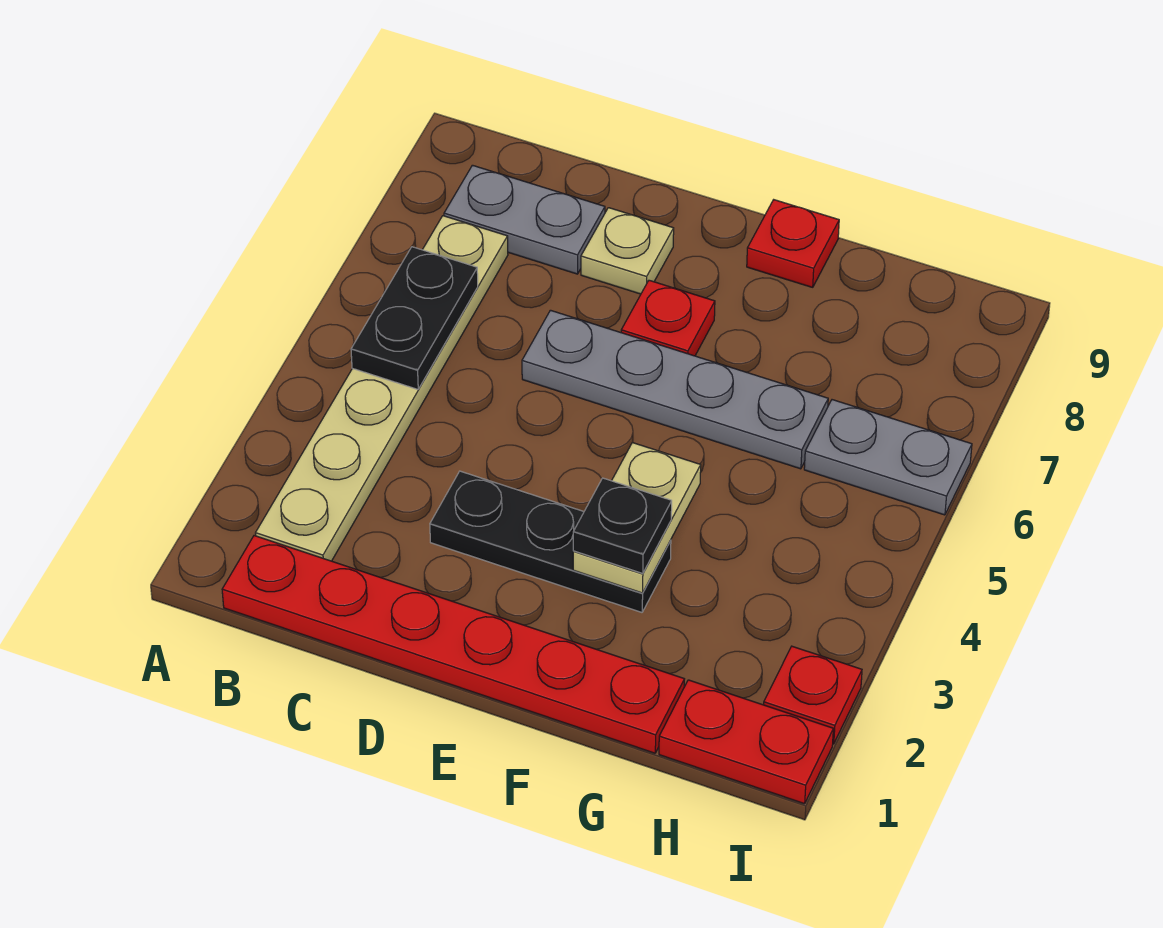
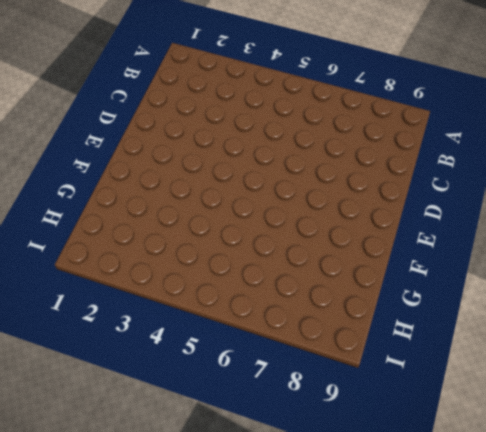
none -> red 1x6 plate [222,536,684,753]
none -> tan 1x6 plate [256,216,508,561]
none -> grey 1x2 plate [444,165,605,274]

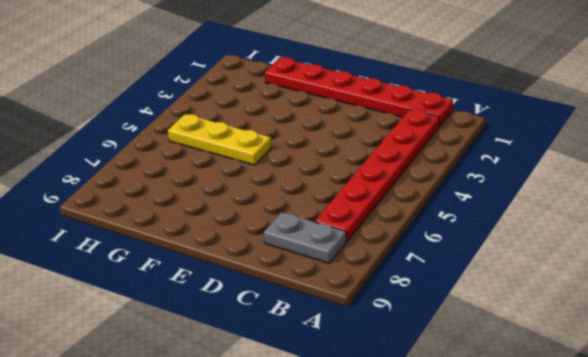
red 1x6 plate [315,109,439,242] -> tan 1x6 plate [256,216,508,561]
yellow 1x3 plate [168,114,271,165] -> none
none -> black 1x3 plate [430,471,671,612]
none -> grey 1x4 plate [522,310,828,469]
none -> tan 1x1 plate [581,208,674,294]

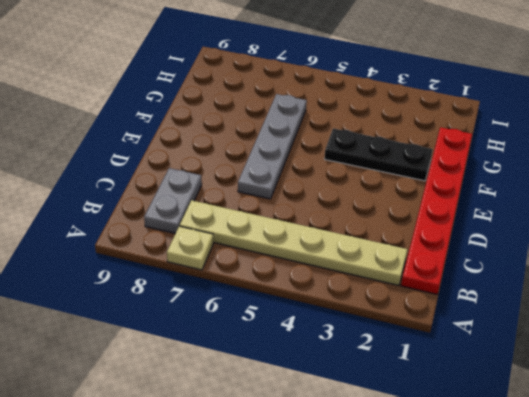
tan 1x1 plate [167,226,213,270] -> tan 1x1 plate moved to [581,208,674,294]
black 1x3 plate [324,128,433,181] -> black 1x3 plate turned to [430,471,671,612]
none -> red 1x1 plate [621,280,715,356]
none -> red 1x1 plate [747,200,839,287]
none -> red 1x2 plate [659,680,833,804]

